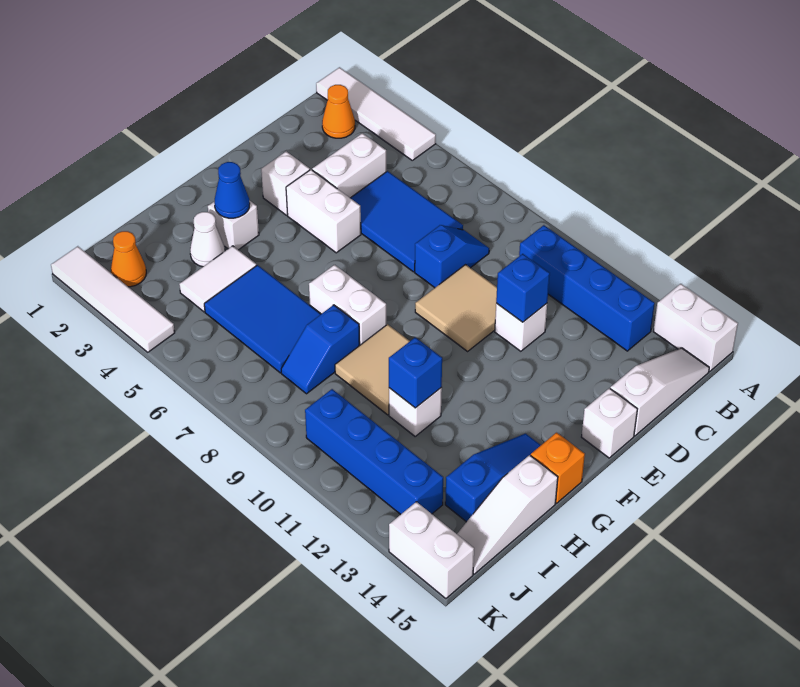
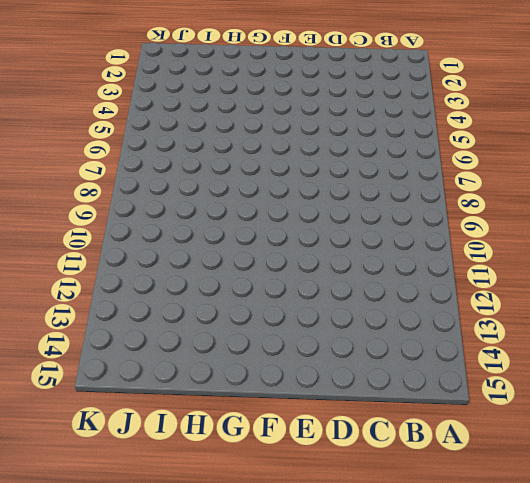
none -> white 1x4 tile [316,67,436,160]
none -> white 1x2 brick [653,284,738,372]
none -> orange 1x1 cone [322,85,355,138]
none -> blue 1x4 brick [519,225,655,351]

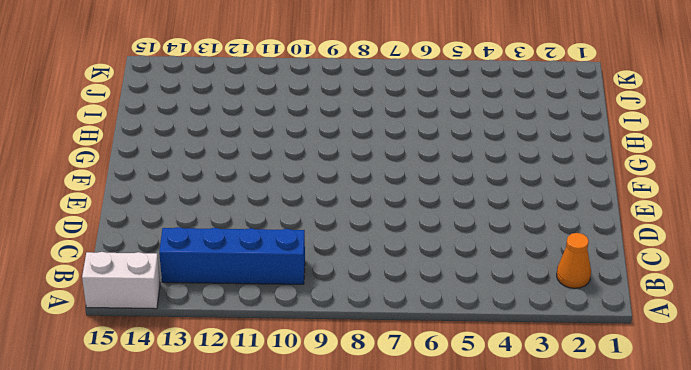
none -> white 1x4 tile [316,67,436,160]
none -> white 1x3 slope [610,348,709,436]
none -> white 1x2 brick [312,133,386,198]
none -> blue 2x3 tile [351,171,463,272]

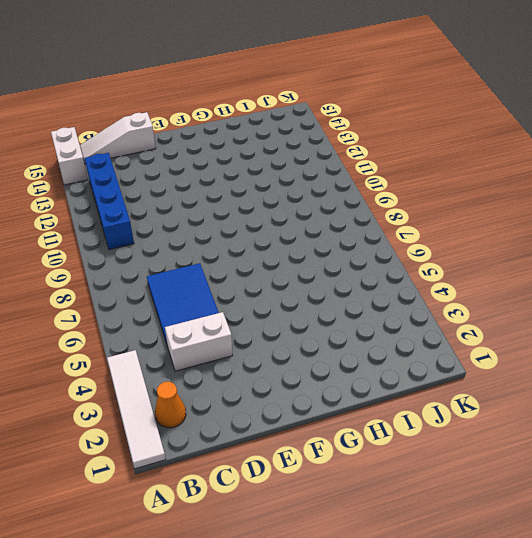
none -> blue 1x2 slope [415,225,489,288]
none -> tan 2x2 tile [415,265,497,351]
none -> white 1x1 brick [495,303,547,351]
none -> white 1x1 brick [261,151,310,215]

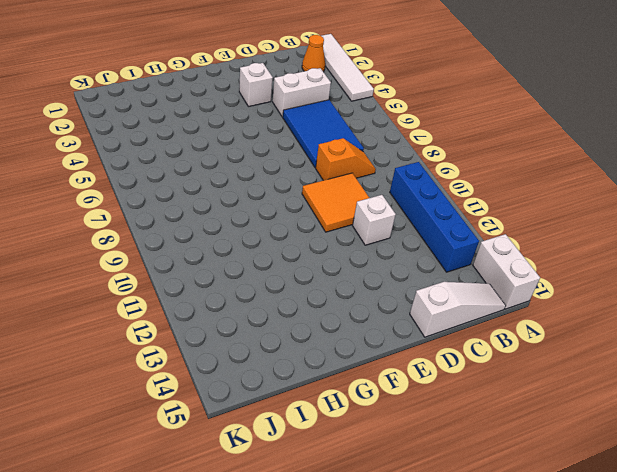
orange 1x2 slope [316,138,376,180] -> blue 1x2 slope [415,225,489,288]
orange 2x2 tile [302,173,369,232] -> tan 2x2 tile [415,265,497,351]
none -> white 1x2 brick [286,170,361,253]
none -> white 1x1 brick [582,388,637,458]
none -> white 1x1 brick [208,200,259,250]
none -> white 1x2 brick [309,265,386,345]

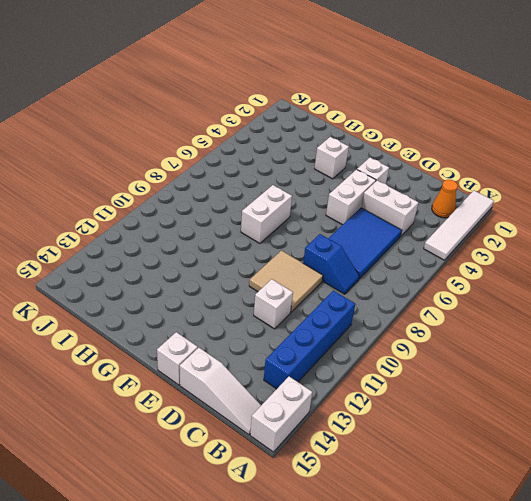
none -> tan 2x2 tile [335,324,410,415]
none -> blue 1x3 slope [445,434,541,522]
none -> orange 1x1 brick [531,433,585,503]
none -> white 1x1 cone [190,212,225,267]

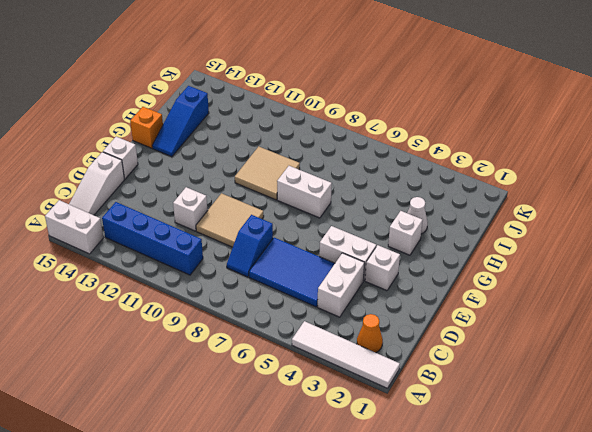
none -> white 1x2 tile [179,246,257,312]
none -> blue 2x3 tile [204,265,321,373]
none -> blue 1x2 slope [281,305,360,394]
none -> white 1x1 brick [389,388,442,436]

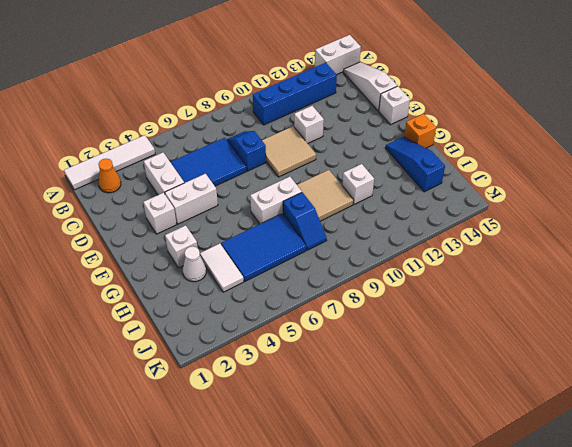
none -> white 1x3 slope [457,455,558,574]
none -> orange 1x1 cone [111,231,146,287]
none -> blue 1x4 brick [305,389,443,515]
none -> white 1x4 tile [51,246,175,352]

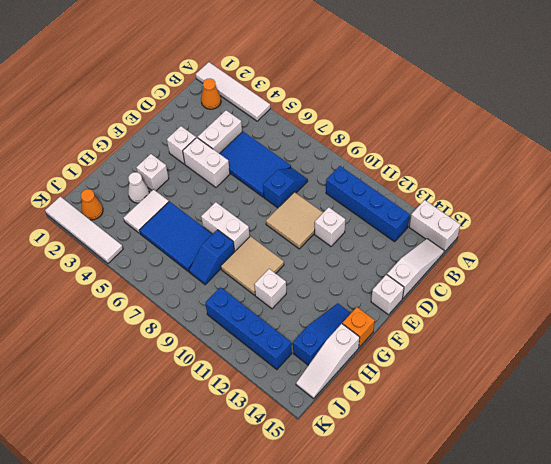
none -> white 1x2 brick [389,502,474,599]
none -> blue 1x1 brick [496,254,550,322]
none -> blue 1x1 cone [214,162,250,218]
none -> blue 1x1 brick [389,337,442,408]

